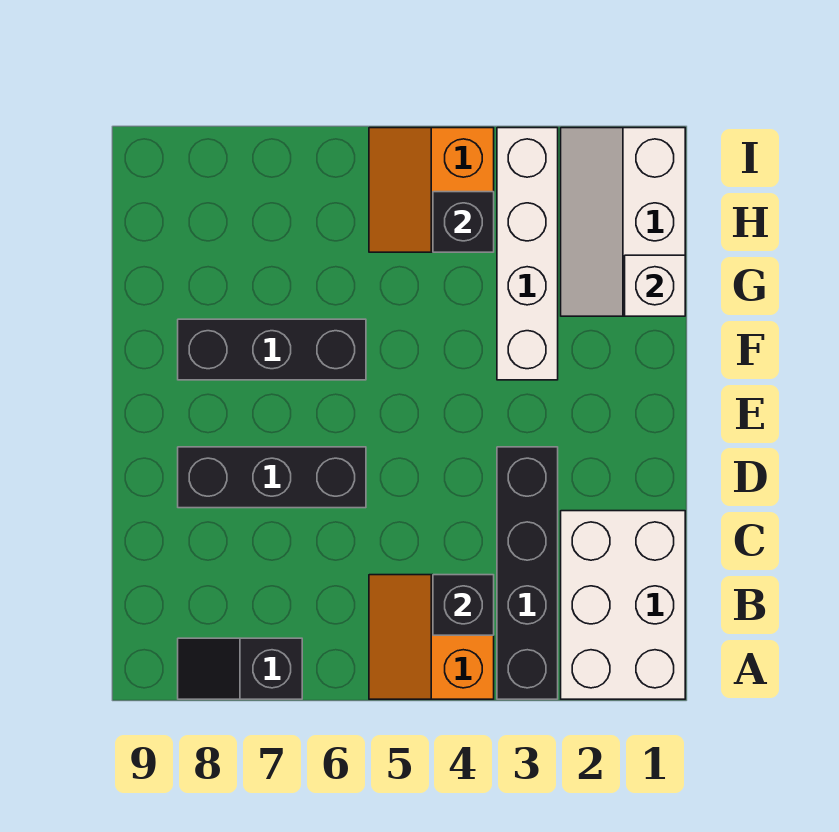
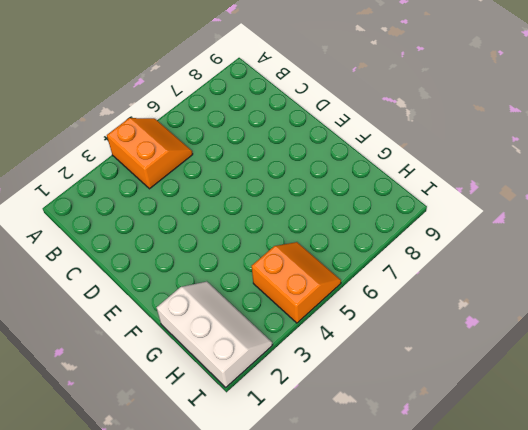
none -> white 2x3 brick [561,511,685,699]
none -> black 1x4 brick [497,447,558,699]
none -> black 1x2 slope [178,638,302,699]

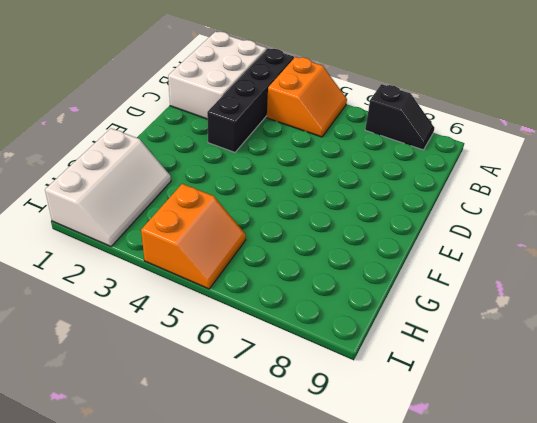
none -> black 1x3 brick [178,447,366,508]
none -> white 1x4 brick [497,128,558,380]
none -> black 1x3 brick [178,319,366,380]

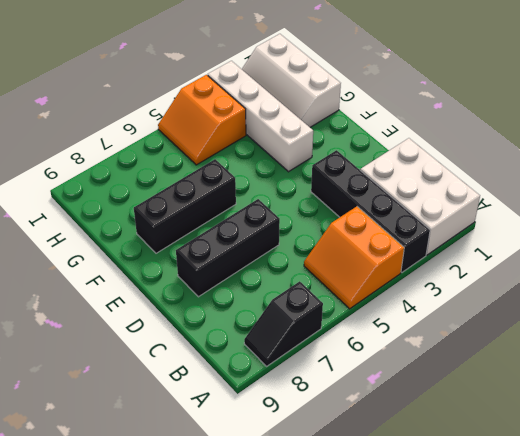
none -> black 1x1 brick [433,575,494,635]
none -> white 1x1 brick [625,255,685,316]
none -> black 1x1 brick [433,192,494,252]

